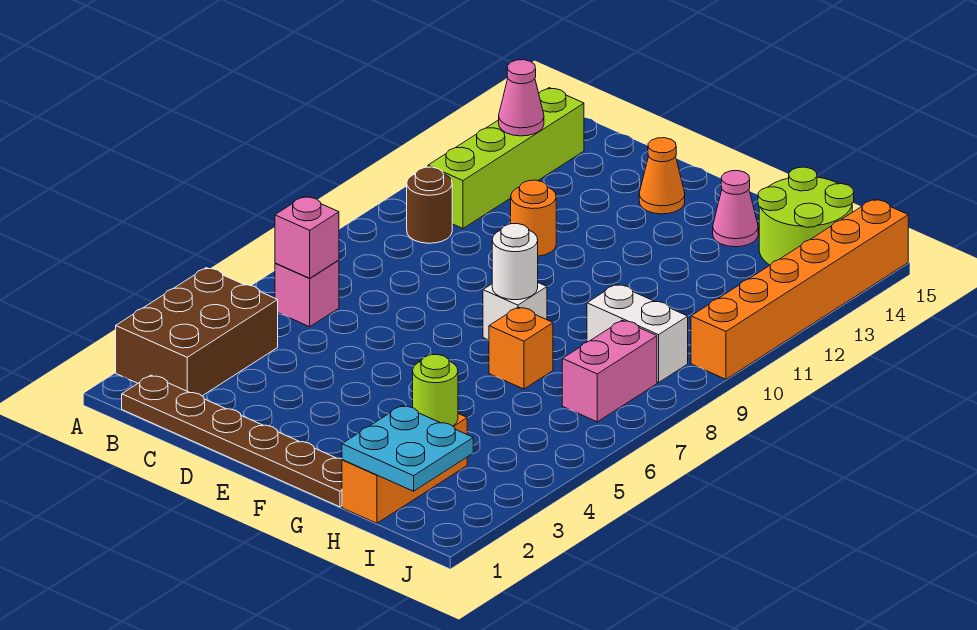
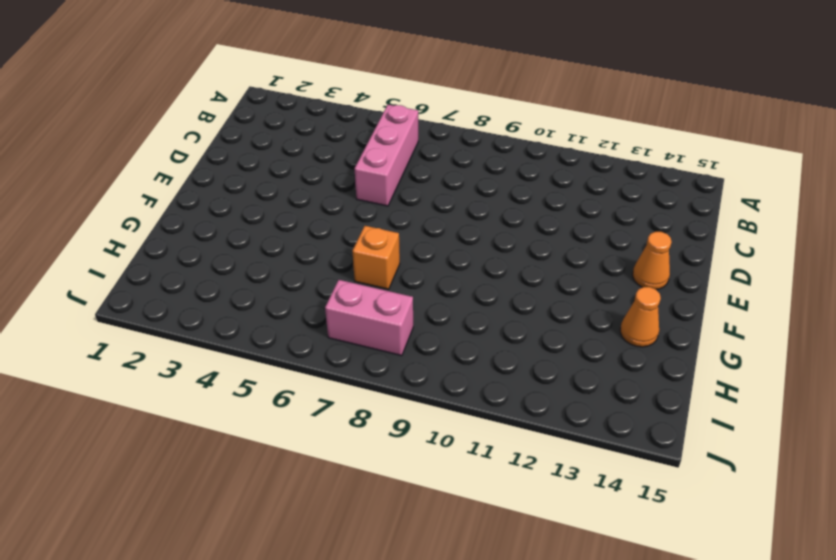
pink 1x3 brick [355,105,418,206] -> pink 1x1 brick [275,260,339,327]
orange 1x1 cone [620,287,661,347] -> pink 1x1 cone [713,171,758,247]
none -> brown 2x3 brick [116,268,278,396]
none -> brown 1x6 plate [122,375,342,507]
none -> brown 1x1 round brick [407,167,452,243]

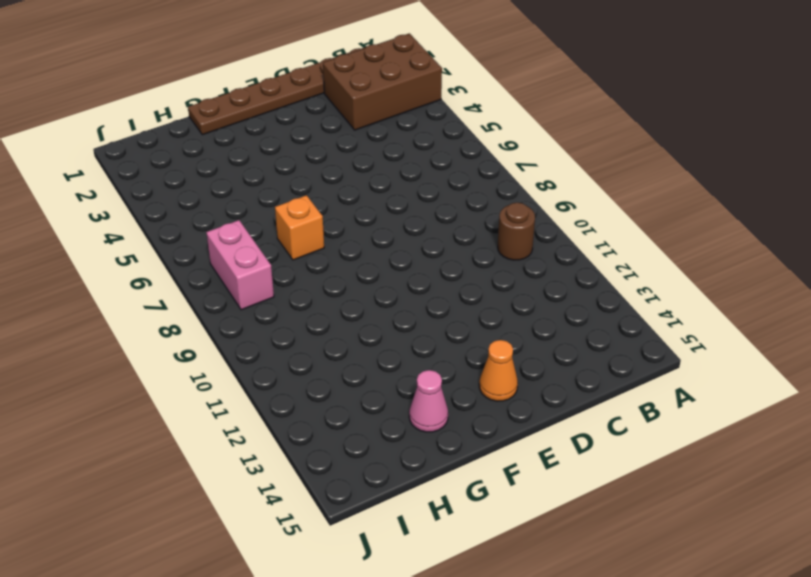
brown 2x3 brick [323,33,442,130] -> brown 2x3 brick turned to [116,268,278,396]
none -> pink 1x1 brick [275,260,339,327]
none -> lime 1x4 brick [428,88,584,229]
none -> orange 1x1 round brick [511,180,556,256]

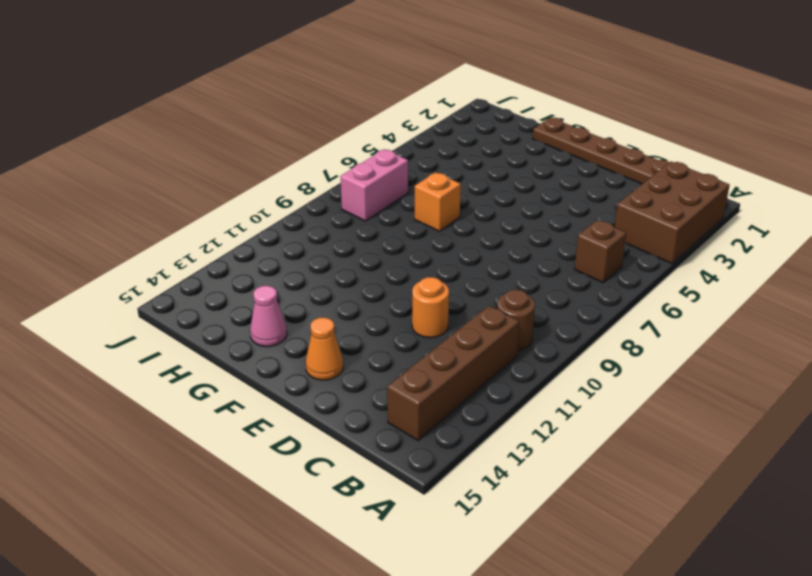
brown 1x1 brick [575,220,626,283] -> pink 1x1 brick [275,260,339,327]
brown 1x4 brick [387,306,519,440] -> lime 1x4 brick [428,88,584,229]
none -> white 1x1 brick [483,283,547,340]
none -> orange 1x3 brick [342,414,467,523]
none -> white 1x2 brick [587,284,688,383]

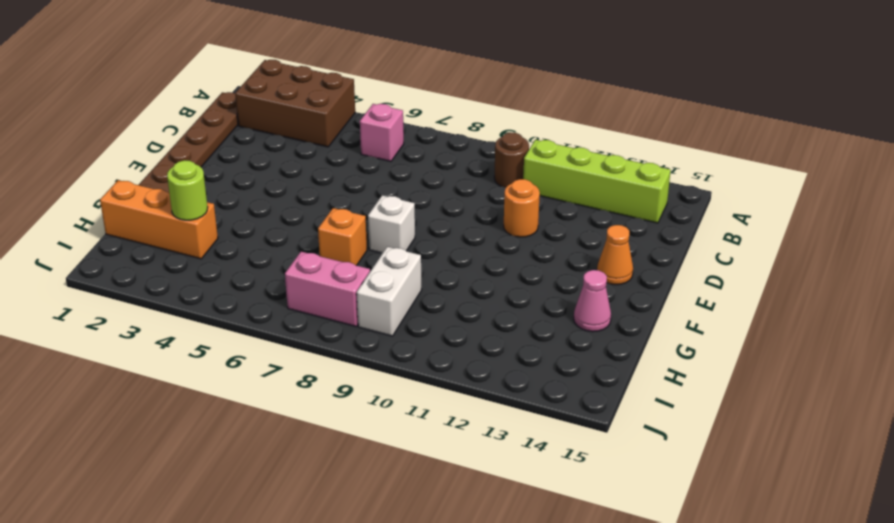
none -> lime 2x2 round brick [758,167,854,265]
none -> orange 1x6 brick [691,199,908,379]
none -> pink 1x1 brick [275,196,339,278]

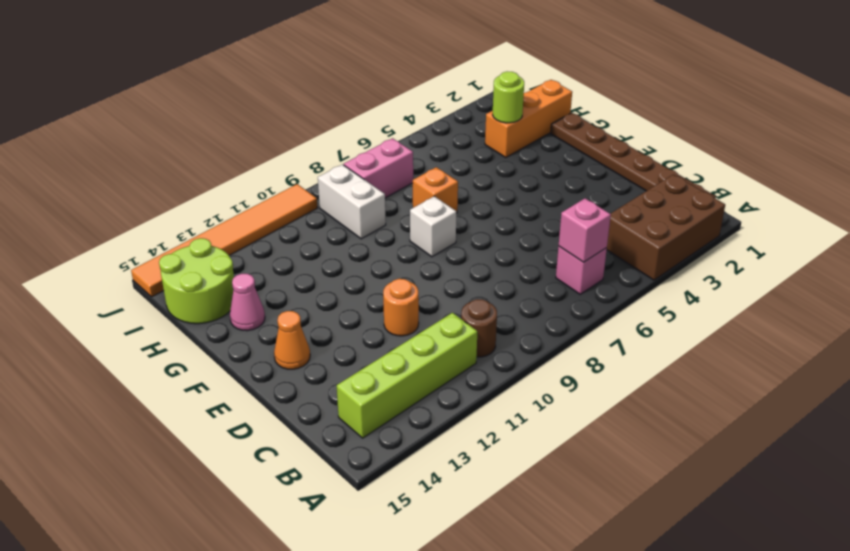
orange 1x6 tile [131,184,317,297] -> orange 1x6 brick [691,199,908,379]
none -> pink 1x1 cone [499,60,544,136]
none -> white 1x1 round brick [492,224,538,300]
none -> cyan 2x2 plate [342,406,473,491]

